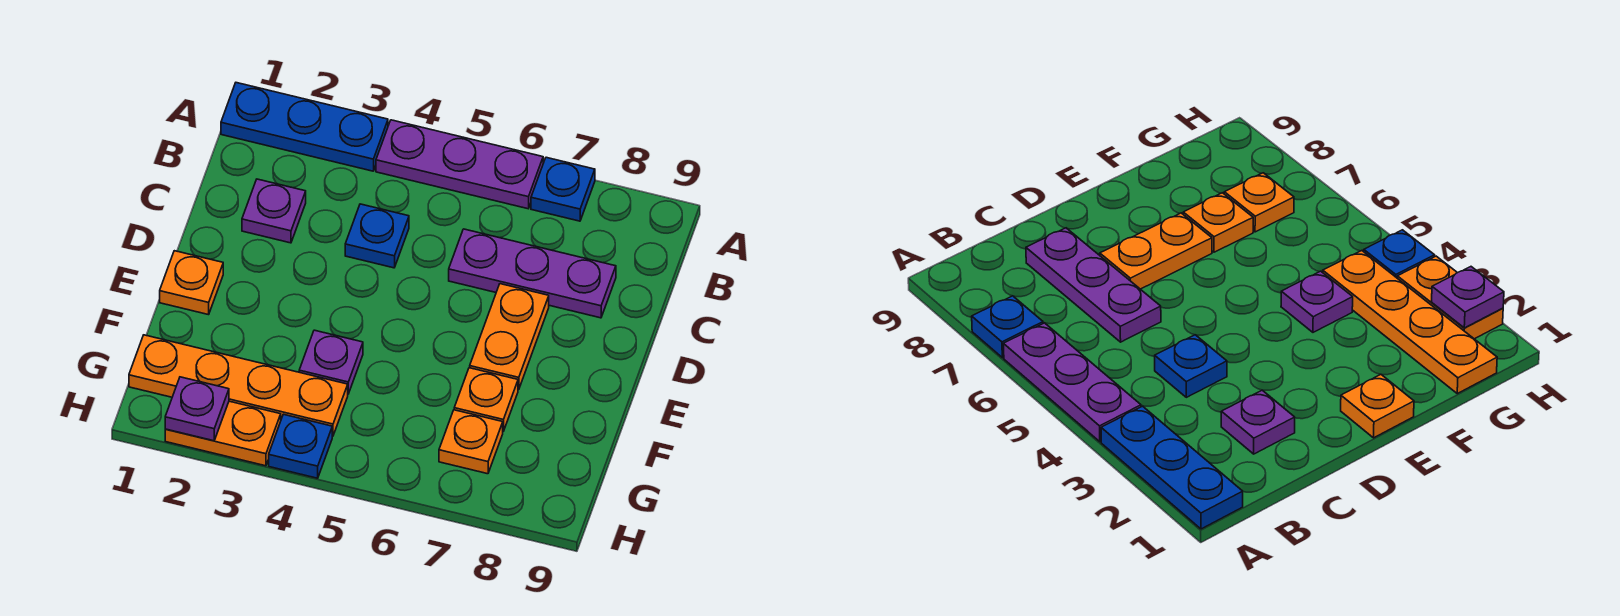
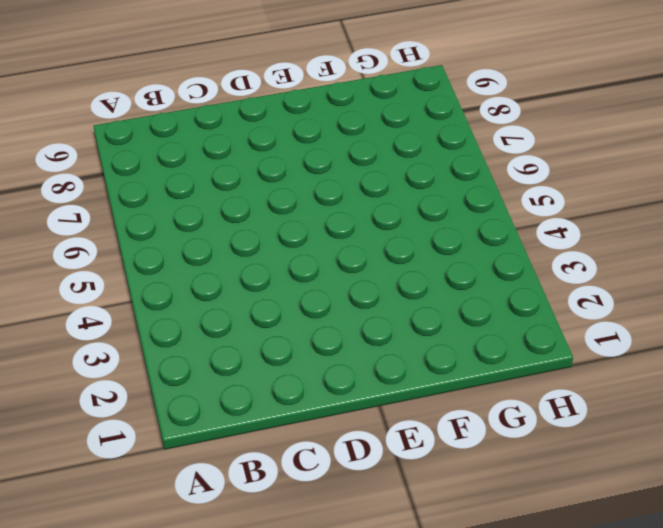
none -> blue 1x3 plate [221,83,388,171]
none -> purple 1x3 plate [376,120,543,209]
none -> blue 1x1 plate [531,157,595,221]

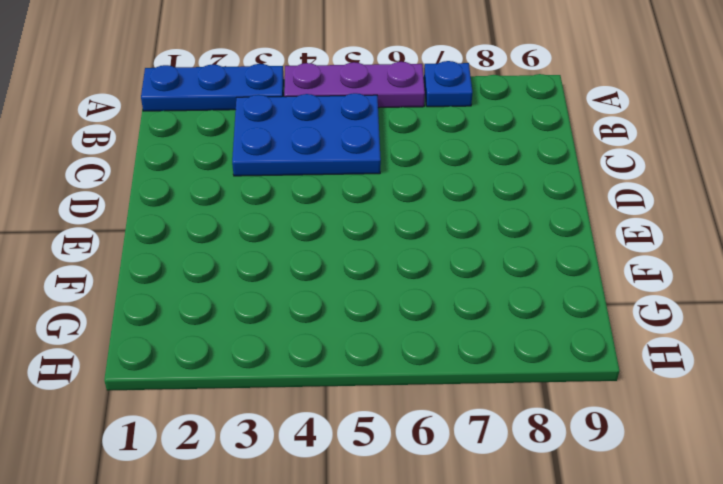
blue 2x3 plate [232,93,381,176] -> blue 1x1 plate [345,204,409,268]
none -> purple 1x1 plate [242,179,306,243]
none -> purple 1x3 plate [449,229,616,318]
none -> orange 1x2 plate [470,284,549,390]

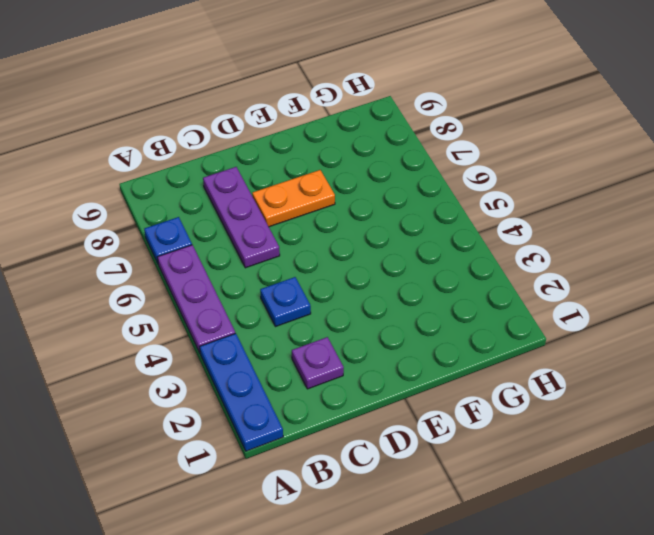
none -> orange 1x1 plate [160,251,223,315]
none -> purple 1x1 plate [299,330,363,394]
none -> orange 1x1 plate [454,368,518,431]

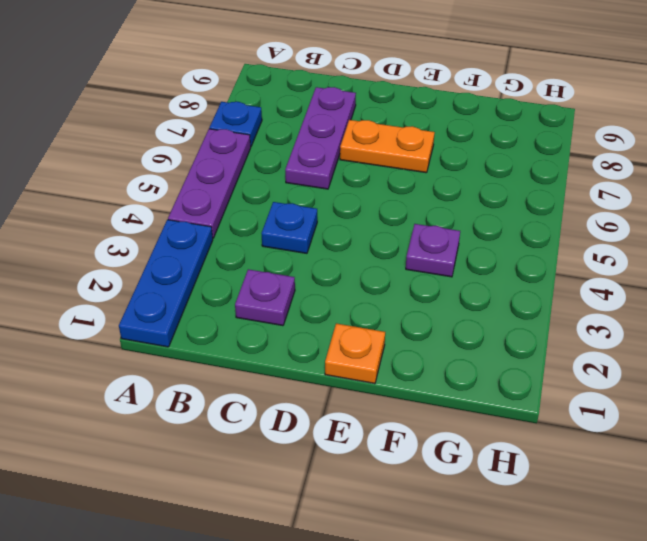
none -> orange 1x1 plate [454,368,518,431]
none -> orange 1x4 plate [129,335,348,436]
none -> orange 1x1 plate [439,410,503,474]

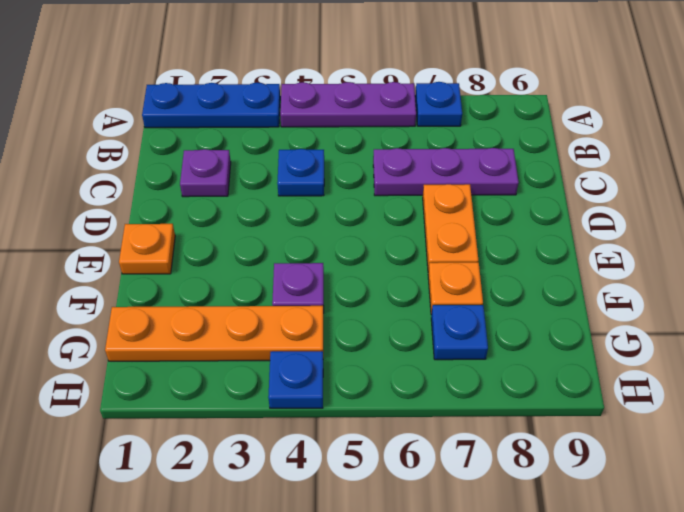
blue 1x1 plate [431,305,488,360] -> orange 1x1 plate [439,410,503,474]
none -> orange 1x2 plate [165,401,281,466]
none -> purple 1x1 plate [165,377,229,441]

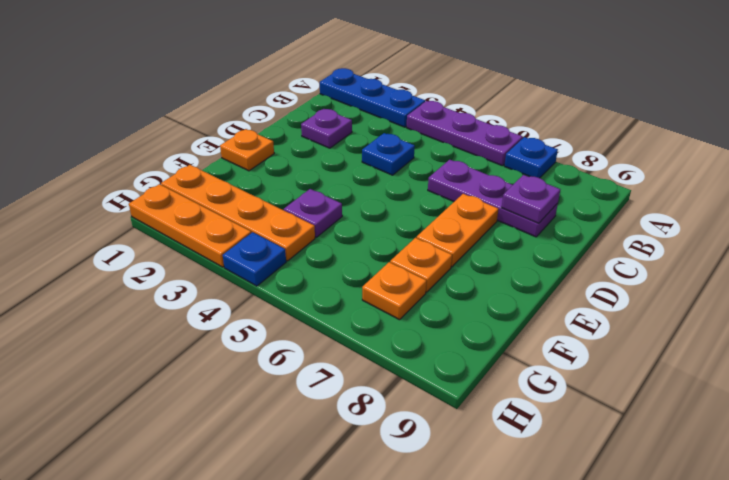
purple 1x1 plate [502,175,560,223] -> purple 1x1 plate moved to [165,377,229,441]
orange 1x3 plate [129,184,251,267] -> orange 1x2 plate [165,401,281,466]

